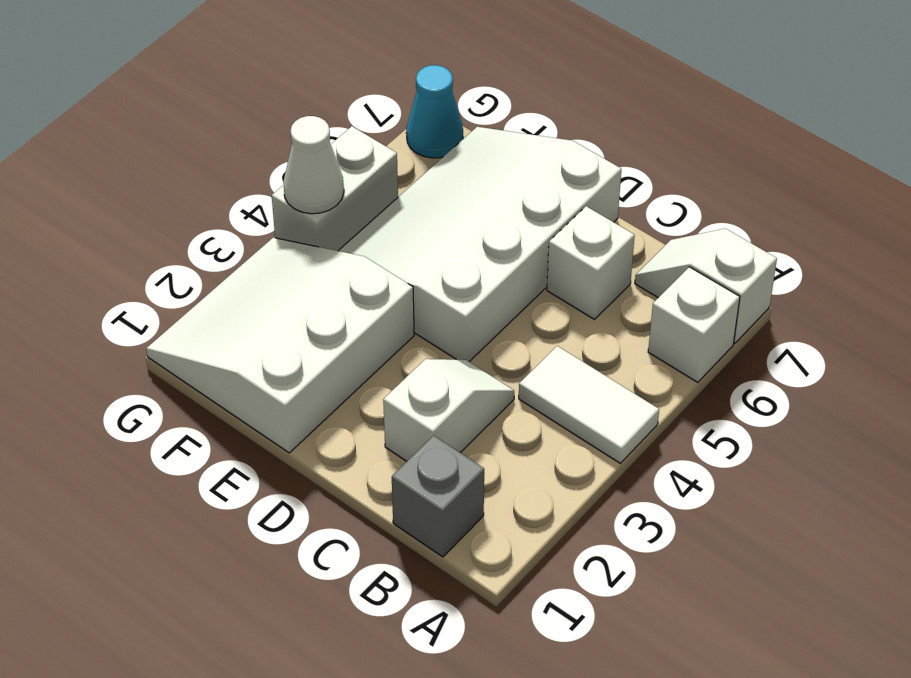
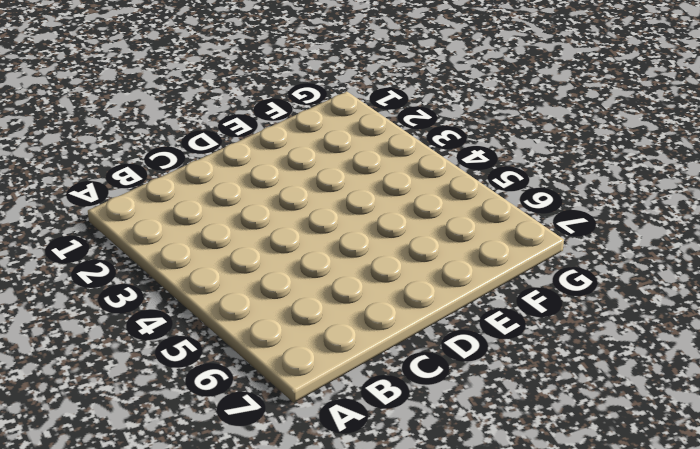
none -> white 1x2 tile [519,346,659,463]
none -> white 1x1 brick [648,267,740,382]

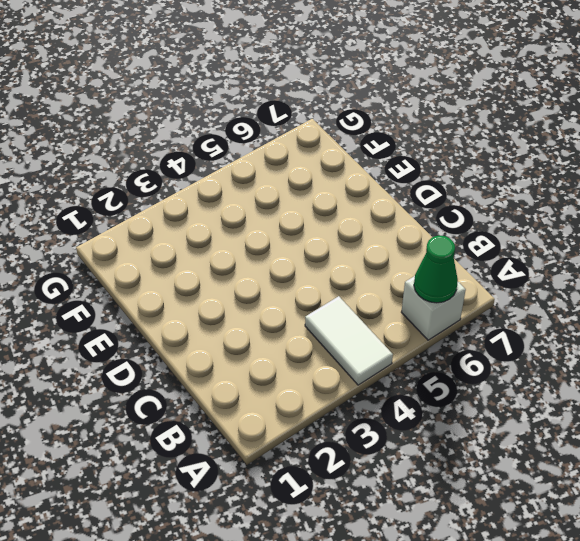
green 1x1 cone [414,236,458,303] -> none
none -> white 1x2 slope [635,229,777,343]
none -> grey 1x1 brick [392,436,484,557]

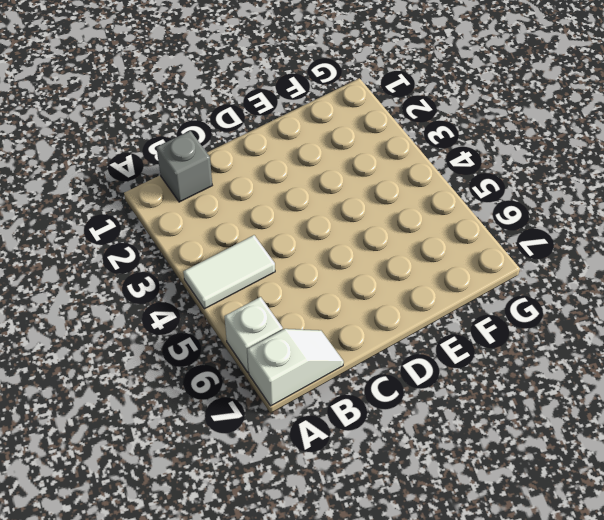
none -> white 1x2 slope [383,359,514,461]
none -> white 1x1 brick [547,206,635,319]

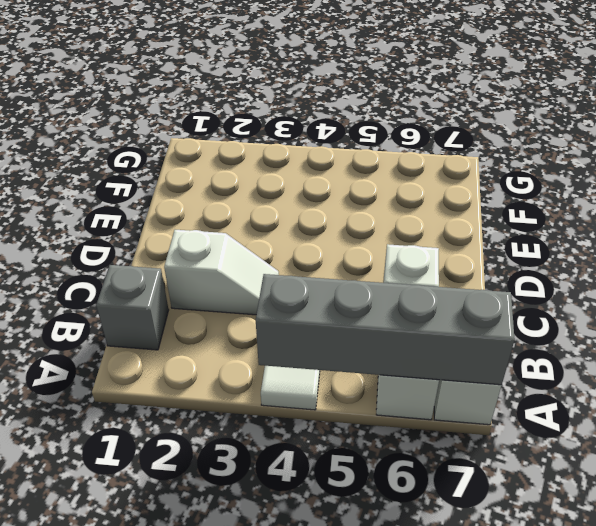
grey 1x4 brick [256,274,515,385] -> none
none -> white 3x4 slope [338,127,622,362]
none -> white 3x3 slope [146,238,414,453]

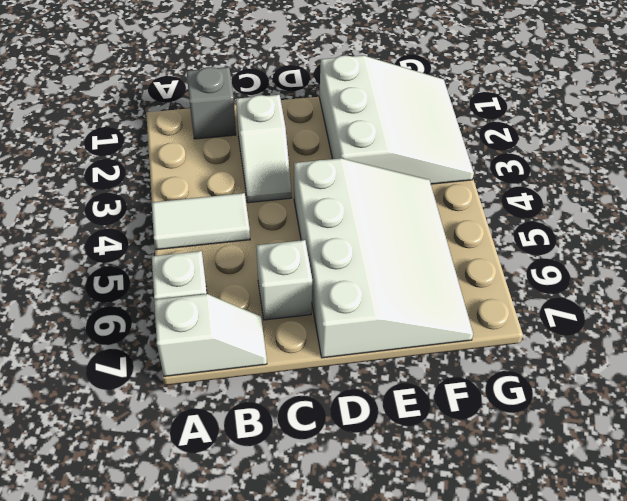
none -> white 1x2 brick [272,126,398,251]
none -> cyan 1x1 cone [406,65,463,158]

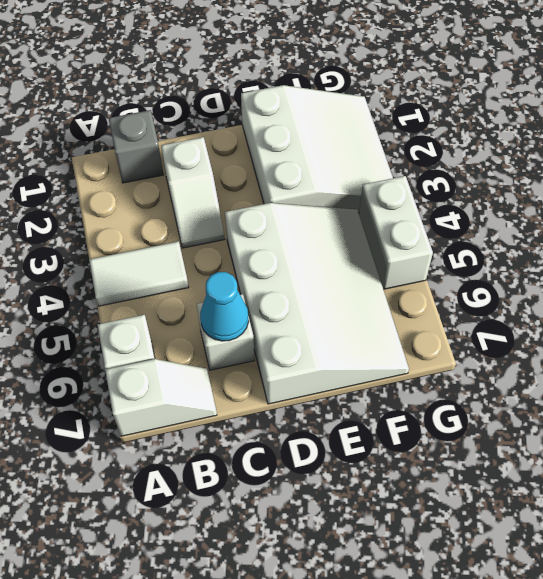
cyan 1x1 cone [200,272,249,341] -> cyan 1x1 cone moved to [406,65,463,158]
none -> white 1x1 cone [283,116,344,214]

